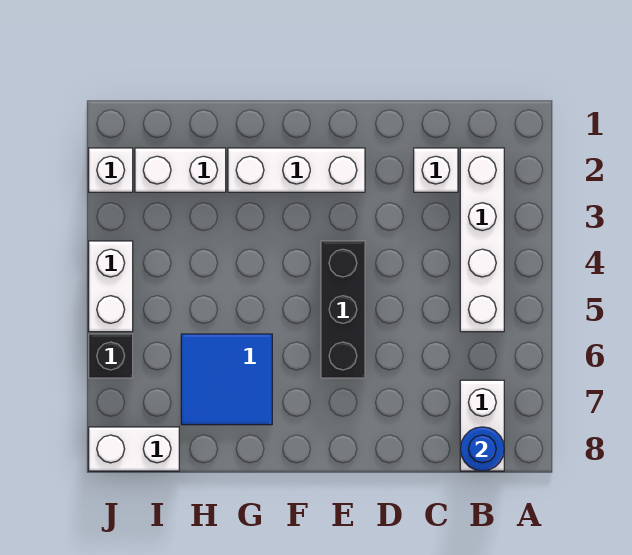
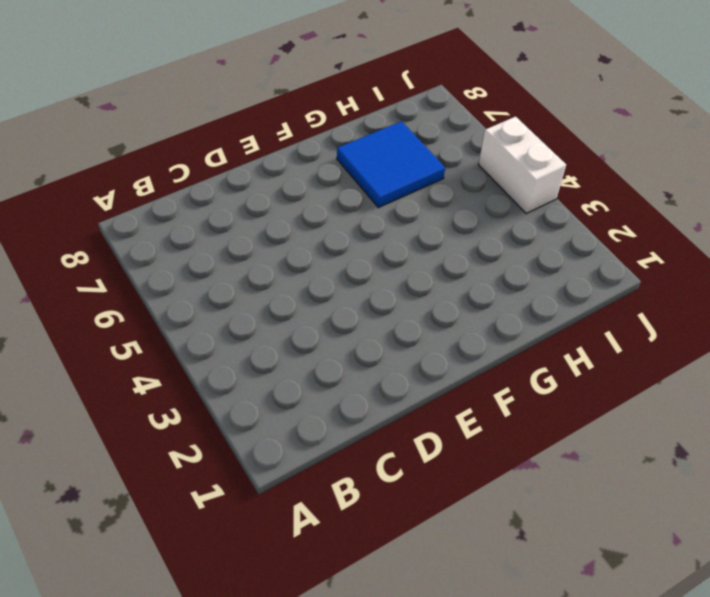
none -> white 1x4 brick [460,148,504,332]
none -> white 1x2 brick [460,380,504,471]
none -> white 1x1 brick [414,148,458,192]

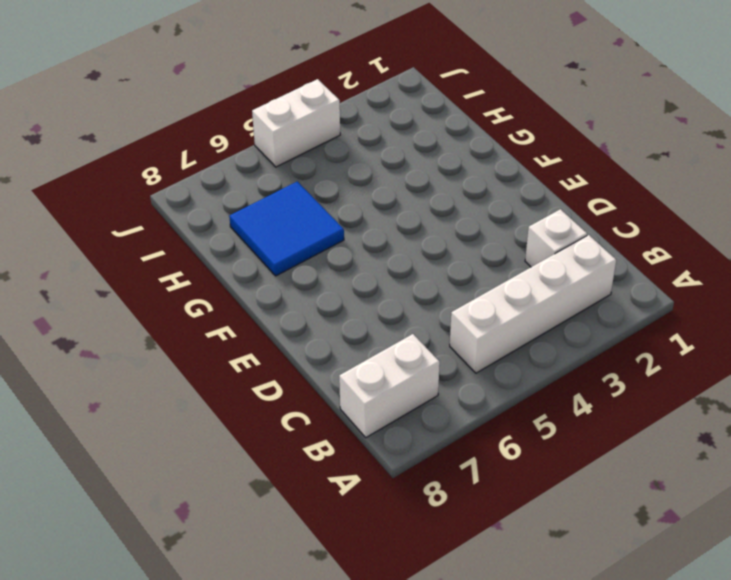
none -> white 1x3 brick [228,148,365,192]
none -> black 1x3 brick [321,241,365,378]
none -> white 1x2 brick [135,148,226,192]

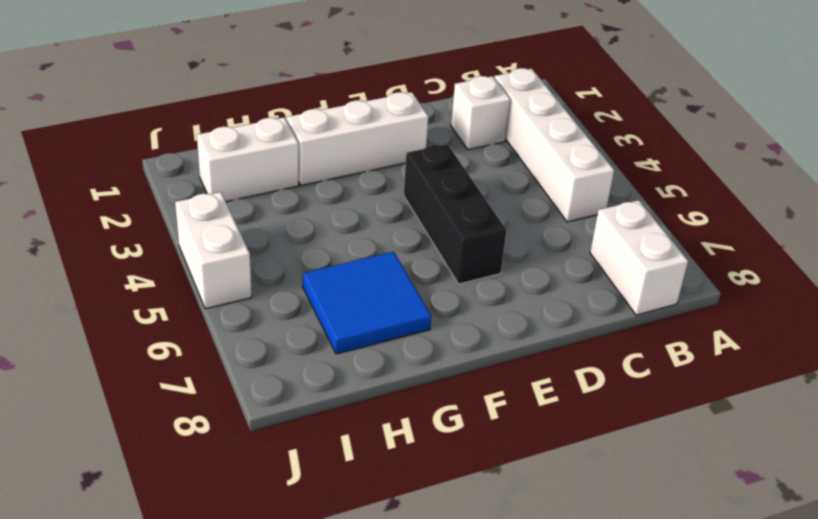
none -> white 1x2 brick [89,427,179,471]
none -> white 1x1 brick [89,148,133,192]
none -> black 1x1 brick [89,334,133,378]

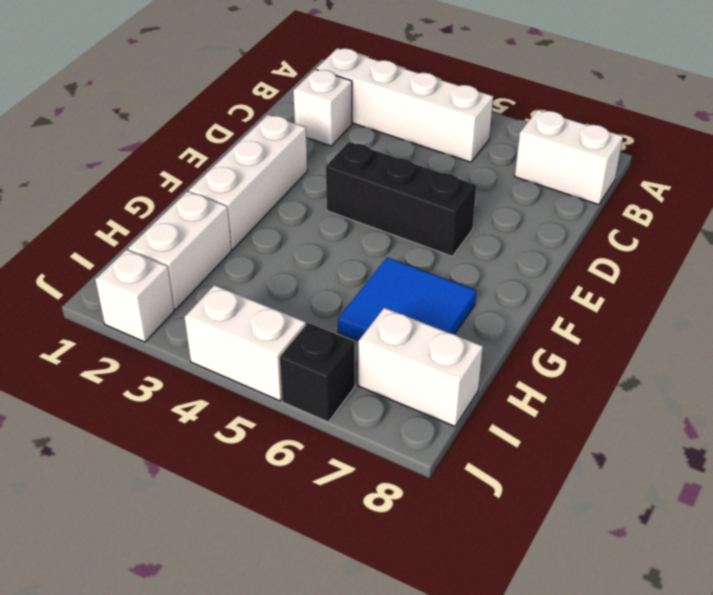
white 1x2 brick [358,308,483,426] -> white 1x2 brick turned to [89,427,179,471]
none -> blue 1x1 round brick [460,427,504,471]

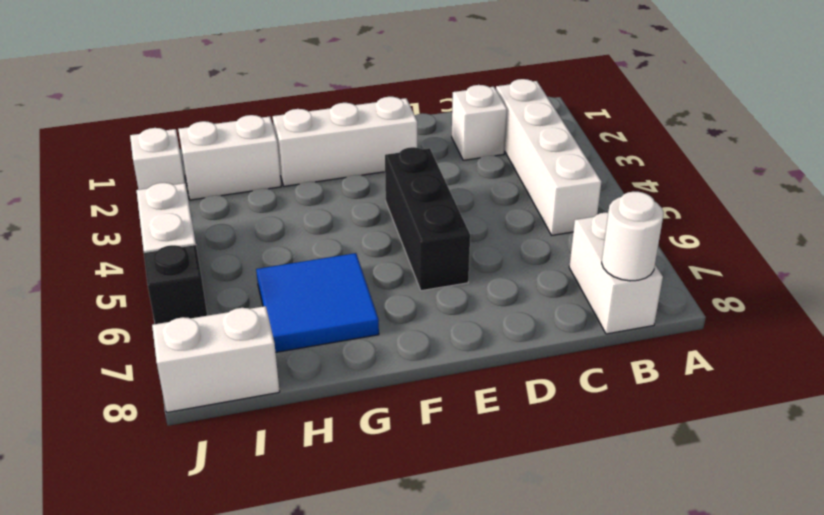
white 1x1 round brick [602,192,664,281] -> blue 1x1 round brick [460,427,504,471]

